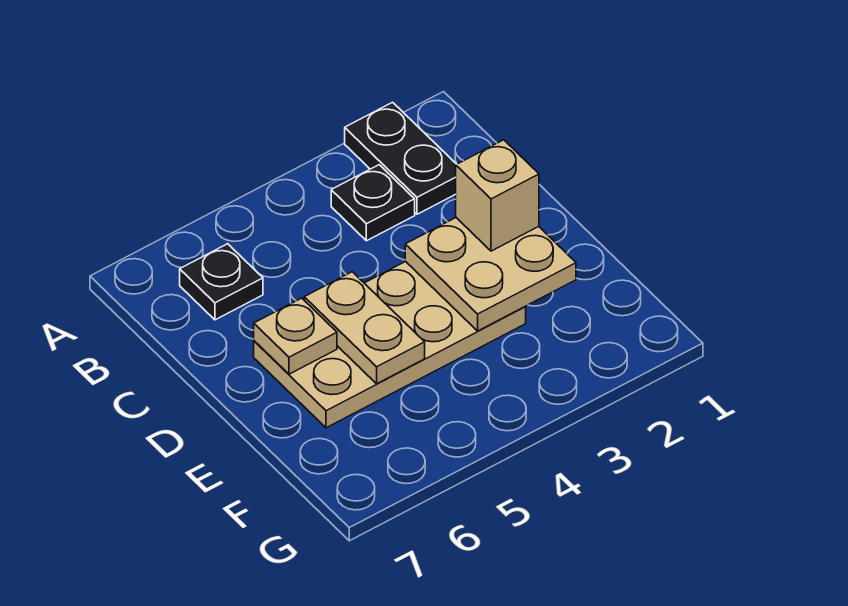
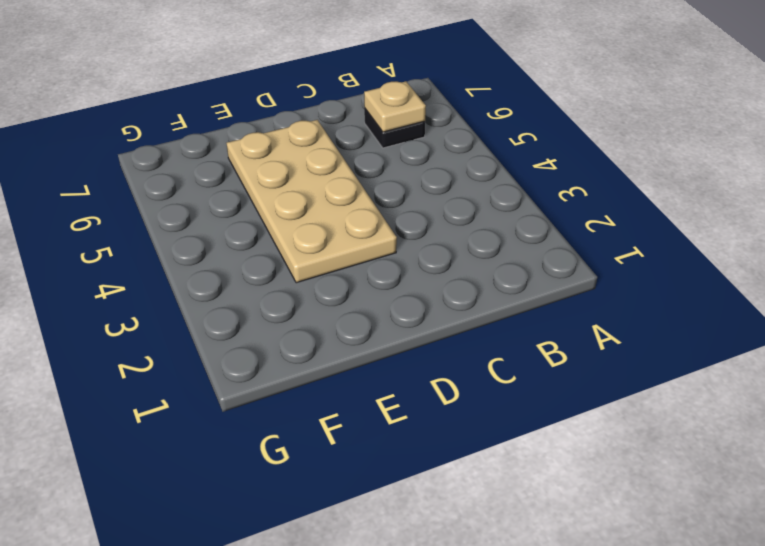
tan 1x1 plate [364,81,426,132] -> tan 1x1 plate moved to [254,298,337,374]
none -> black 1x2 plate [345,102,456,214]
none -> black 1x1 plate [331,165,415,241]

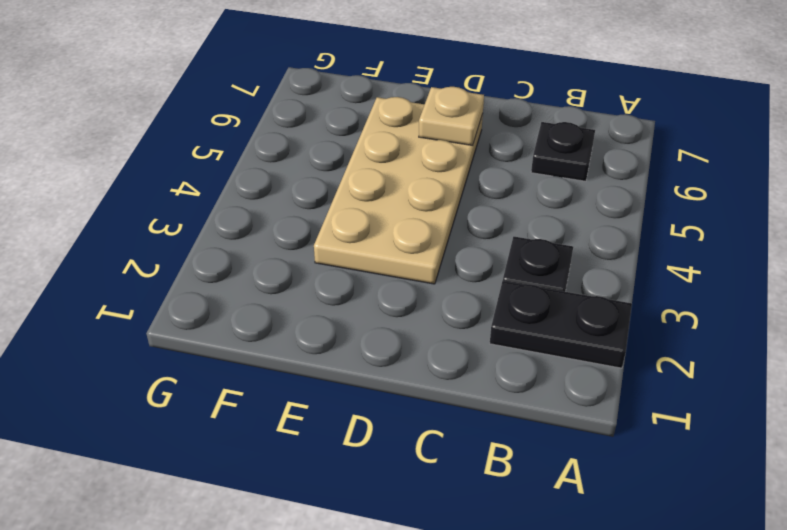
none -> tan 2x2 plate [405,218,576,331]
none -> tan 1x2 plate [304,272,425,384]

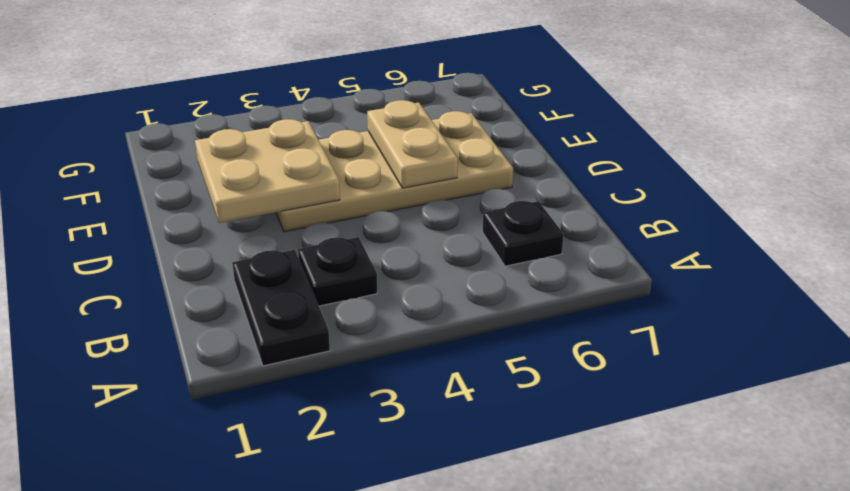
none -> tan 1x1 plate [254,298,337,374]
none -> tan 1x1 brick [456,140,539,251]

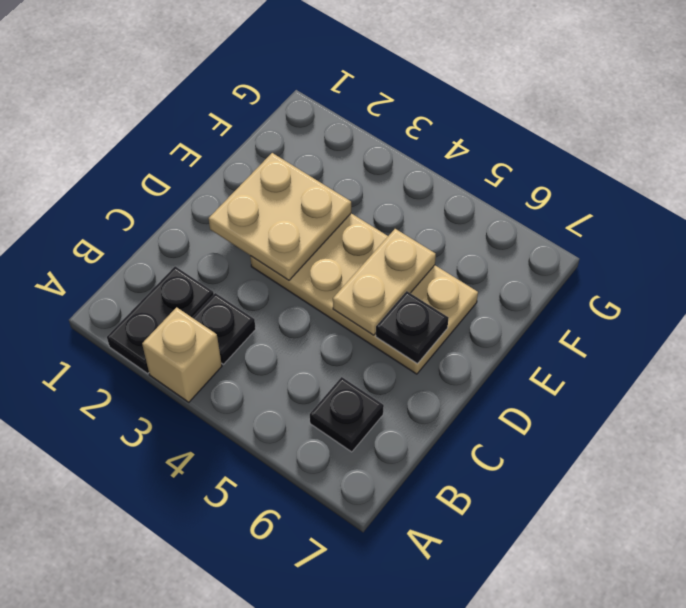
tan 1x1 brick [142,307,222,402] -> tan 1x1 brick moved to [456,140,539,251]
black 1x1 plate [376,291,448,364] -> tan 1x1 plate [254,298,337,374]

